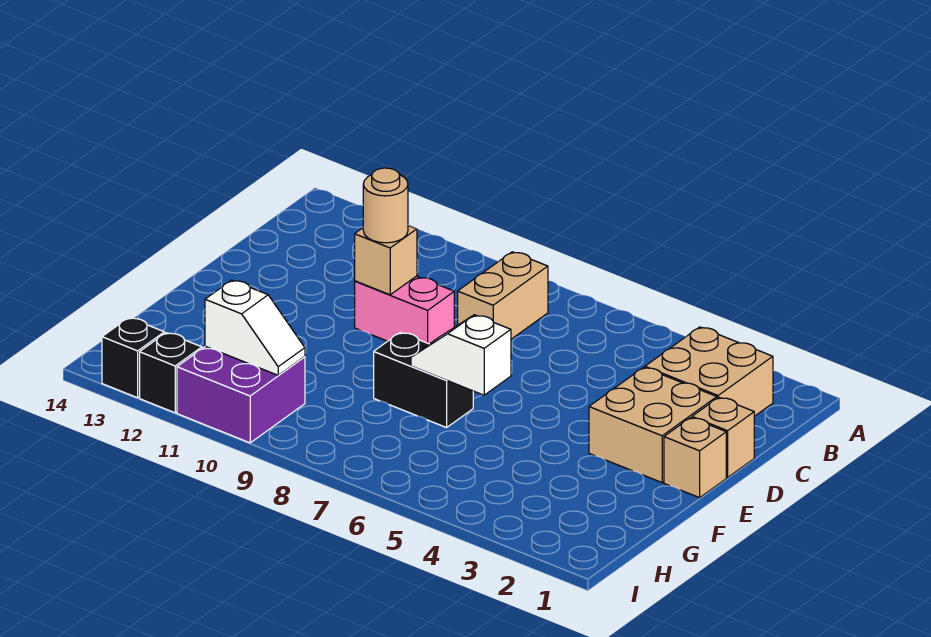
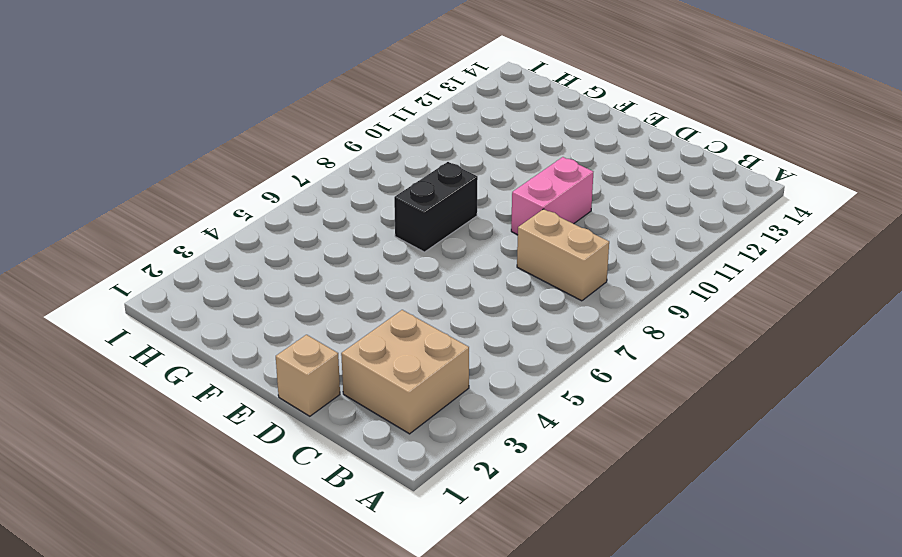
none -> tan 2x2 brick [589,367,717,483]
none -> tan 1x1 brick [664,418,726,498]
none -> purple 2x2 brick [177,346,305,443]

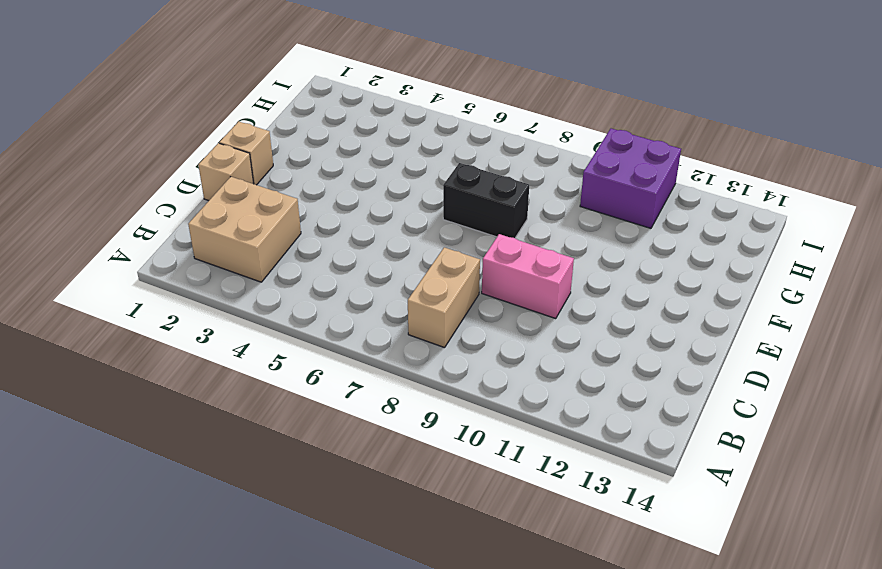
none -> tan 2x2 brick [589,367,717,483]
none -> black 1x1 brick [140,333,202,413]
none -> black 1x1 brick [102,318,164,398]

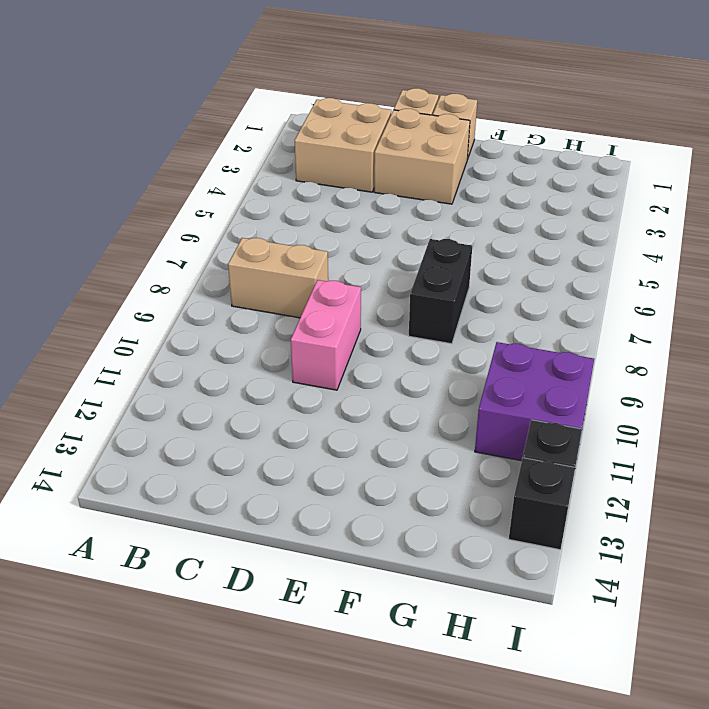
none -> tan 1x1 brick [355,226,417,295]
none -> white 1x2 slope [411,315,511,395]
none -> white 1x2 slope [205,280,305,375]

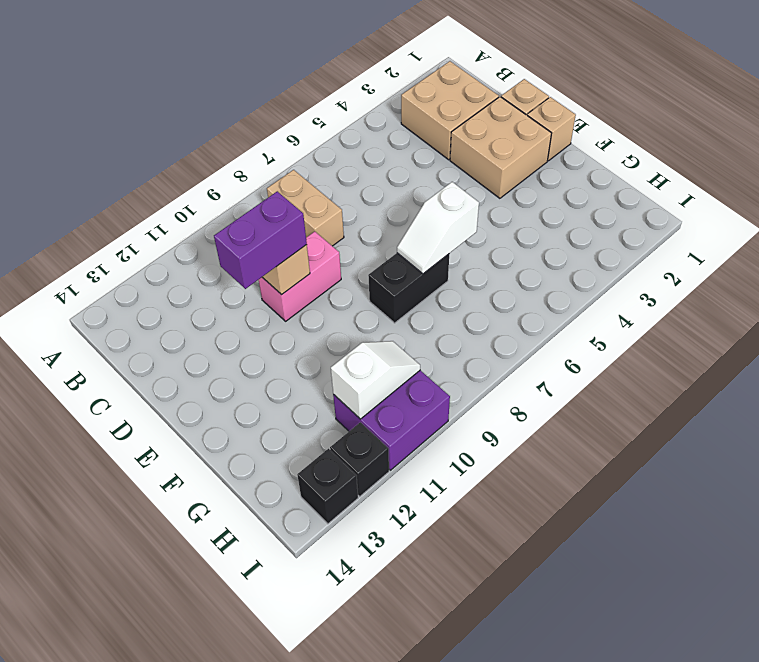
purple 1x2 brick [214,191,307,289] -> tan 1x1 round brick [363,168,408,243]

